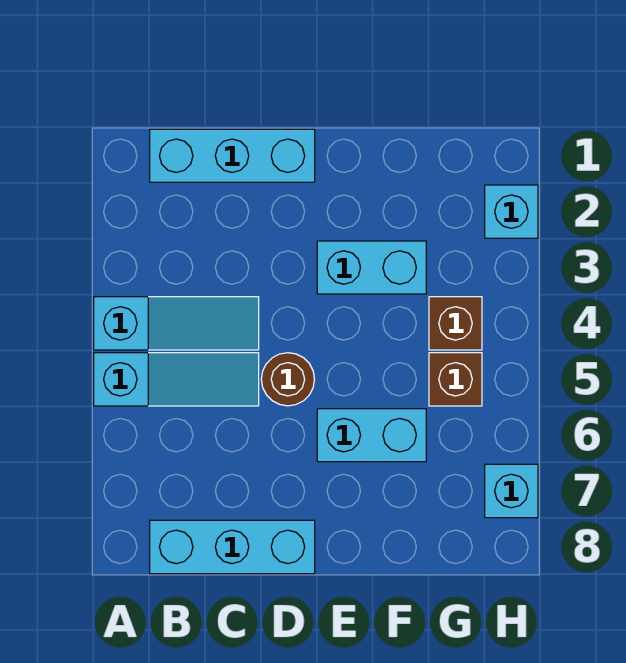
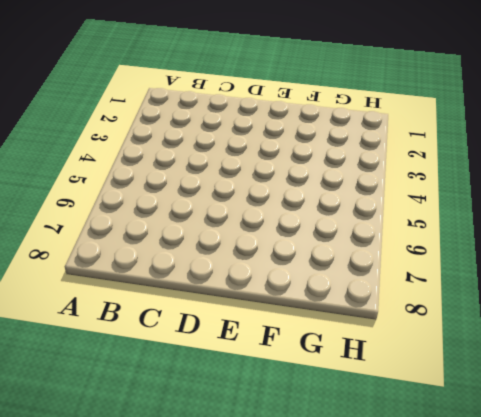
none -> cyan 1x3 slope [94,297,259,350]
none -> cyan 1x3 slope [94,353,259,406]

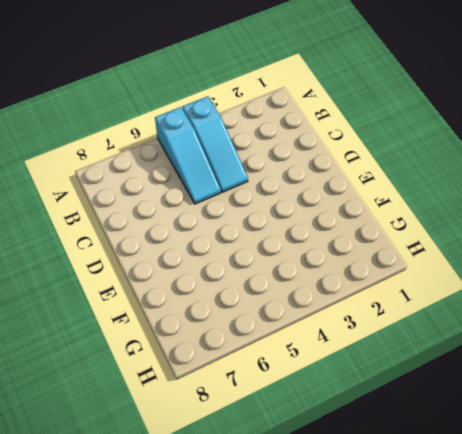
none -> cyan 1x3 brick [150,129,315,182]
none -> cyan 1x3 brick [150,520,315,574]

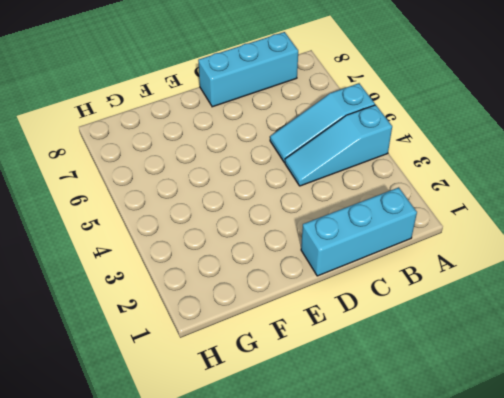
none -> brown 1x1 round brick [261,353,314,406]
none -> cyan 1x2 brick [317,241,426,294]

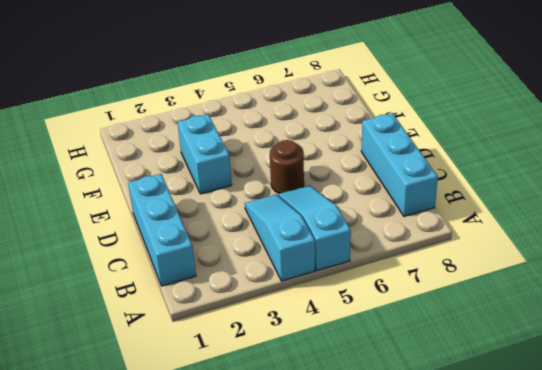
none -> cyan 1x2 brick [317,409,426,462]
none -> brown 1x1 brick [429,297,482,350]

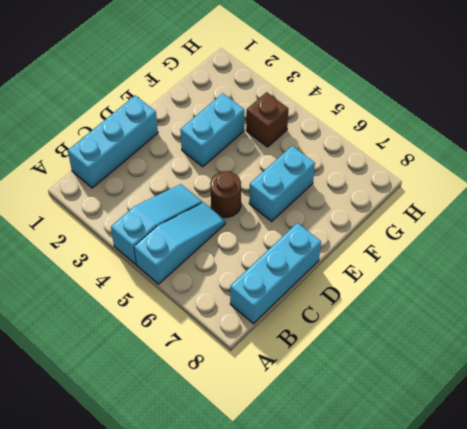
none -> brown 1x1 brick [429,353,482,406]
none -> cyan 1x1 brick [485,185,538,238]

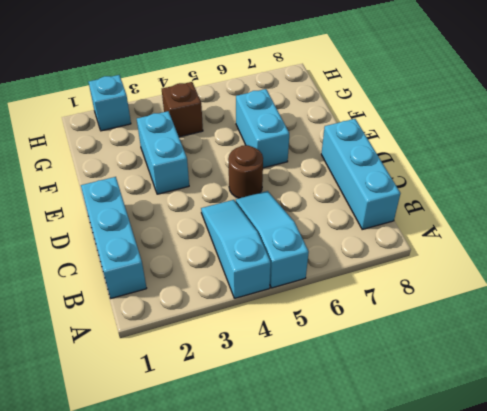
none -> brown 1x1 brick [429,353,482,406]
none -> cyan 1x1 brick [485,464,538,518]

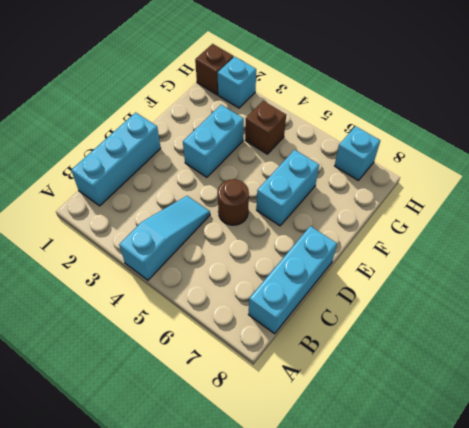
brown 1x1 brick [195,44,234,95] -> brown 1x1 brick moved to [429,353,482,406]
none -> cyan 1x3 slope [94,353,259,406]

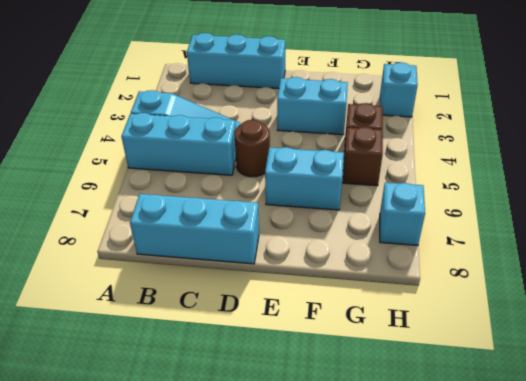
cyan 1x3 brick [121,113,236,175] -> cyan 1x3 slope [94,353,259,406]

